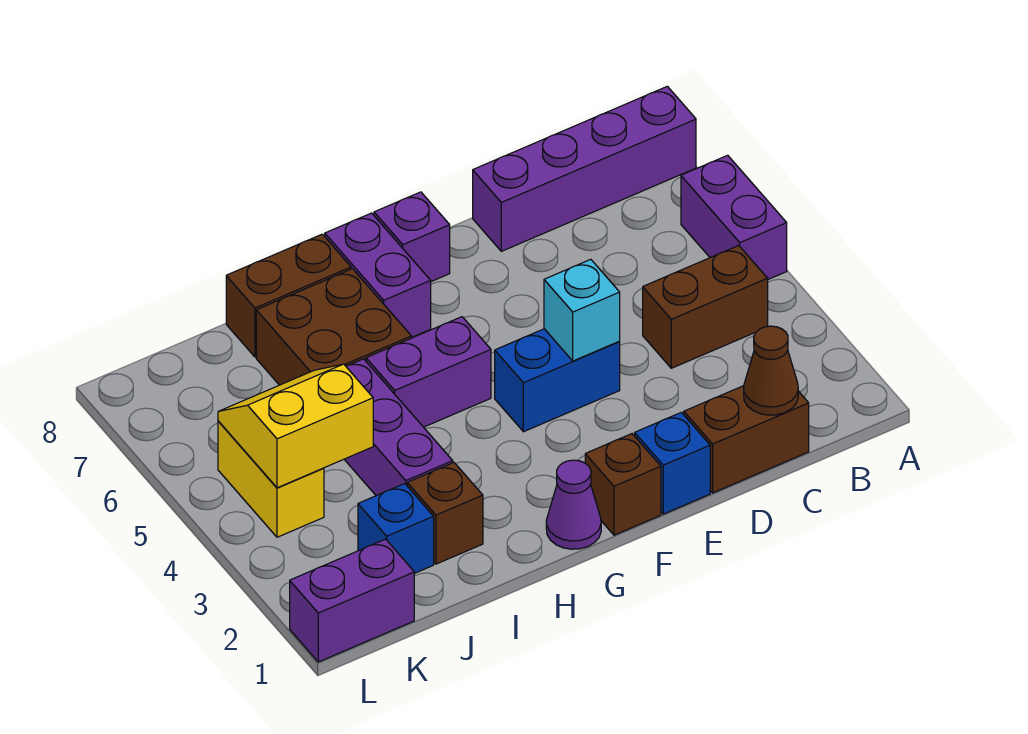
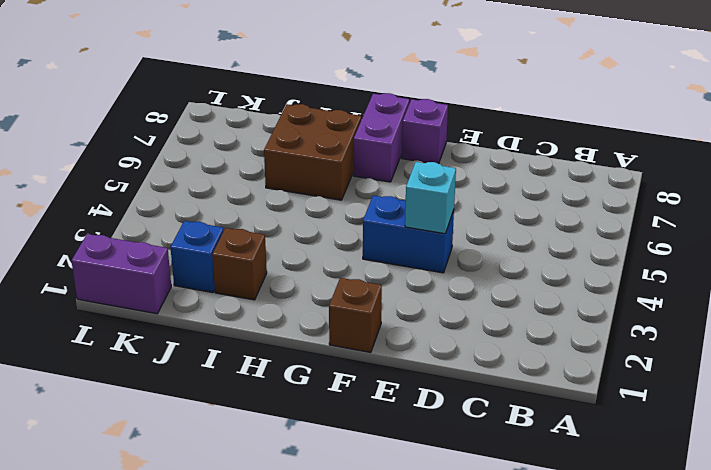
none -> purple 1x2 brick [681,155,787,279]
none -> purple 1x4 brick [473,86,696,251]
none -> brown 1x2 brick [643,246,768,368]

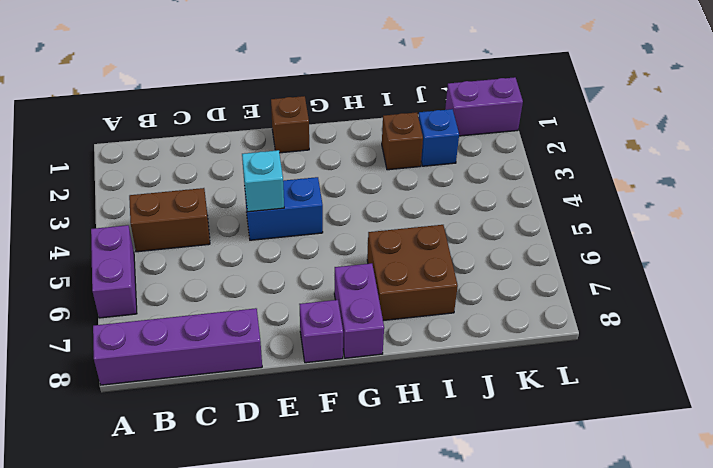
none -> brown 1x2 brick [684,386,809,493]
none -> blue 1x1 brick [635,412,710,514]
none -> purple 1x1 cone [546,460,601,549]

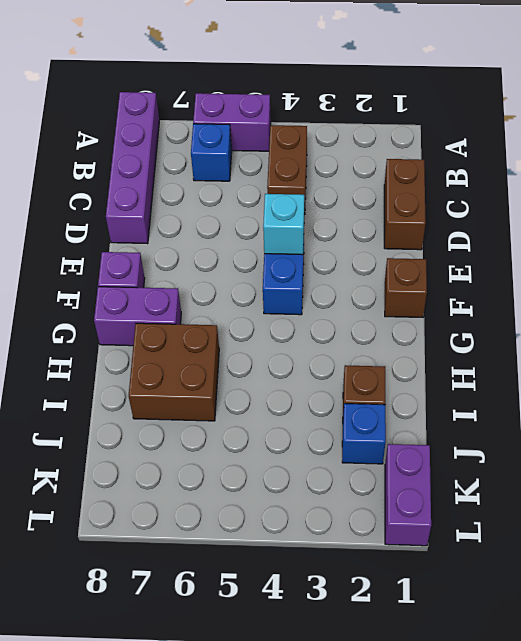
blue 1x1 brick [191,124,232,181] -> blue 1x1 brick moved to [635,412,710,514]
none -> purple 1x1 cone [546,460,601,549]
none -> purple 1x2 brick [366,317,491,427]
none -> brown 1x2 brick [226,234,351,357]

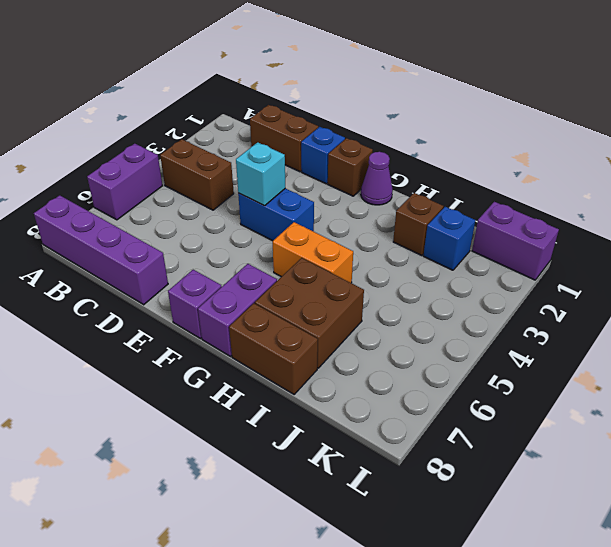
orange 1x2 brick [273,222,353,283] -> purple 1x2 brick [366,317,491,427]
none -> purple 1x3 brick [344,359,453,496]
none -> yellow 1x2 brick [218,421,324,537]
none -> brown 1x1 cone [744,326,798,415]

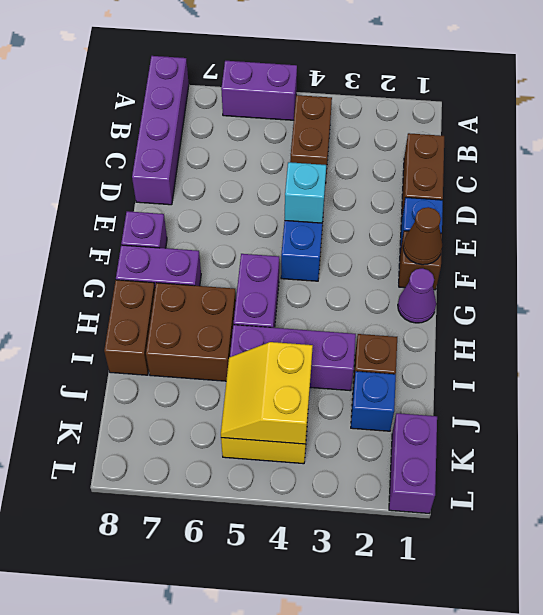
brown 1x1 cone [403,207,442,265] -> brown 1x1 cone moved to [744,326,798,415]

